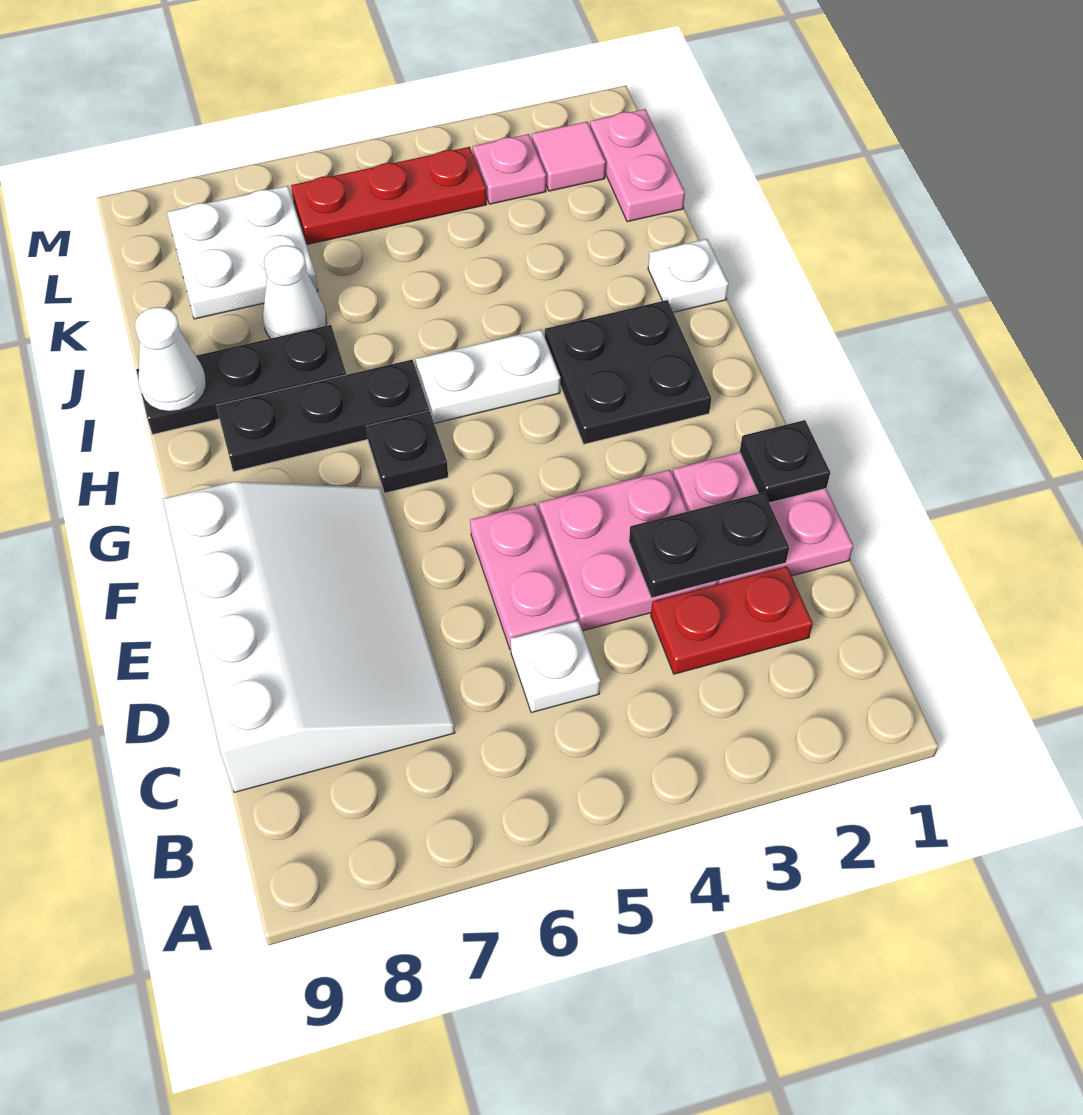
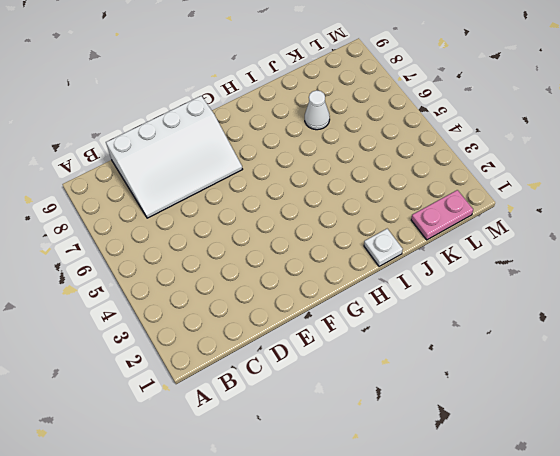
none -> red 1x2 plate [651,566,813,674]
none -> white 1x1 plate [511,621,600,713]
none -> pink 2x2 plate [673,452,853,584]

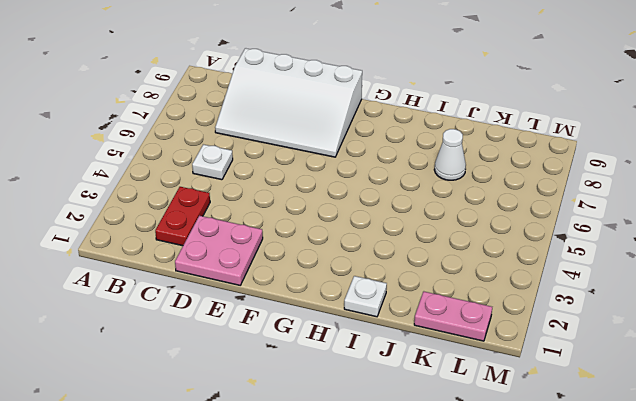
none -> pink 2x2 plate [539,470,717,631]
none -> pink 1x2 plate [470,503,577,650]
none -> black 2x2 plate [545,300,711,444]

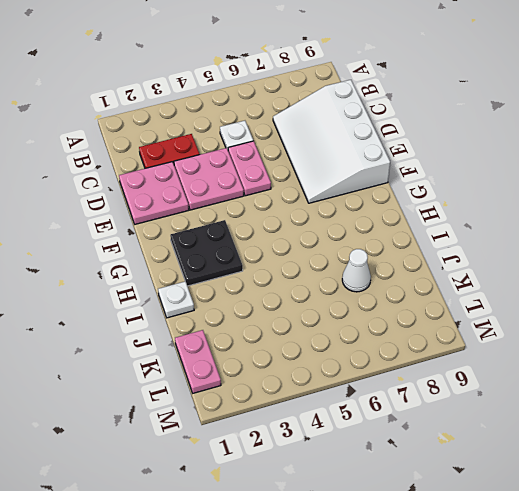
none -> black 1x1 plate [366,411,448,493]
none -> white 1x2 plate [416,330,560,423]
none -> black 1x3 plate [216,360,429,472]

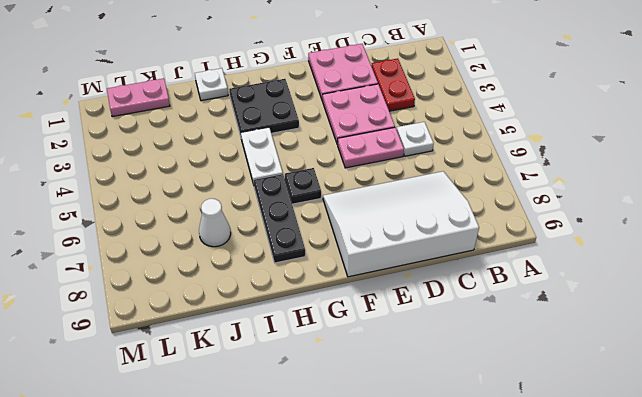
none -> black 1x3 plate [136,325,346,434]
none -> white 2x2 plate [167,186,318,319]
none -> pink 1x1 tile [532,122,606,191]

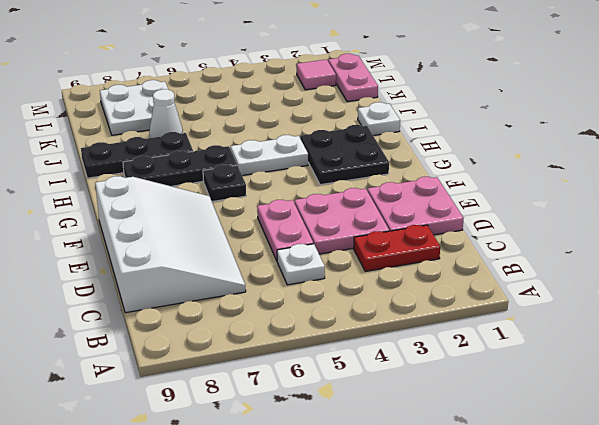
none -> pink 1x1 plate [473,134,546,204]
none -> red 1x3 plate [291,147,487,244]
none -> black 1x2 plate [629,492,789,598]

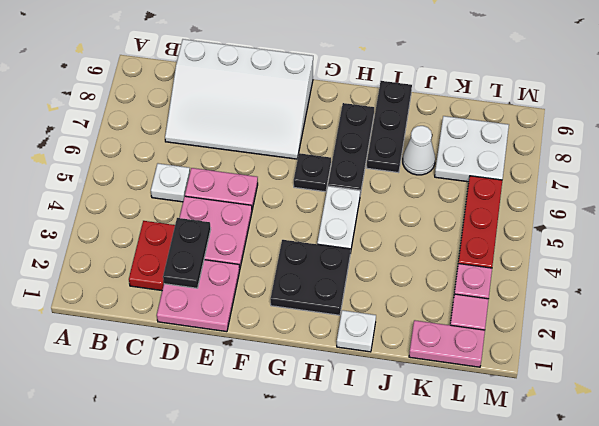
none -> black 1x1 plate [740,420,830,503]
none -> white 1x1 cone [135,307,206,412]

